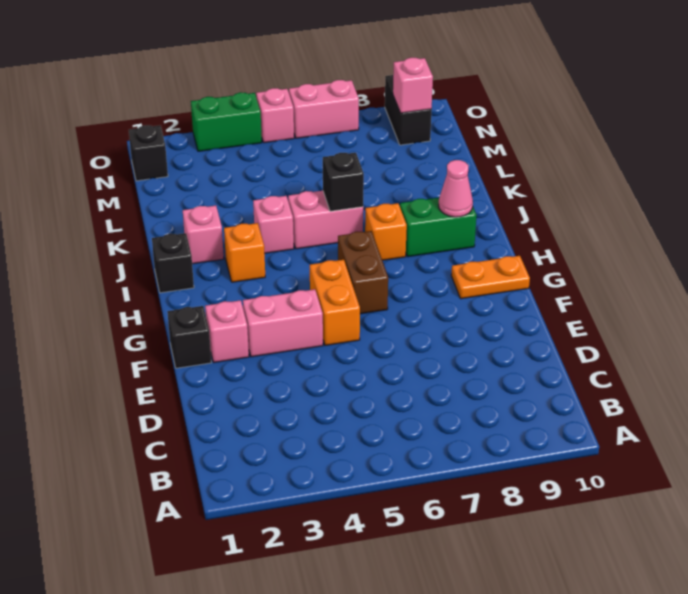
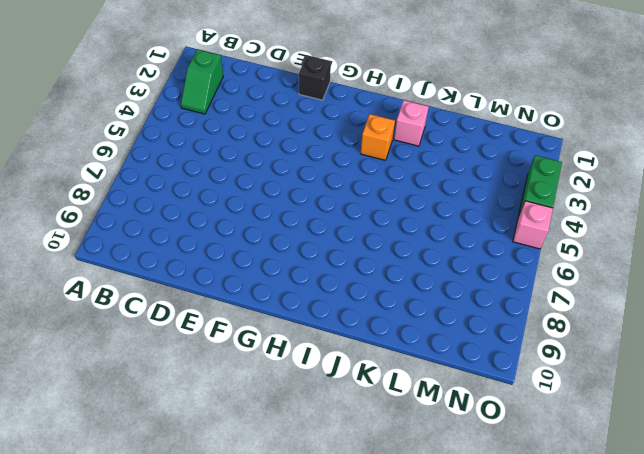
green 1x2 slope [181,49,223,114] -> none
none -> pink 1x1 brick [205,300,249,362]
none -> pink 1x2 brick [243,289,323,357]
none -> orange 1x2 brick [310,260,360,345]

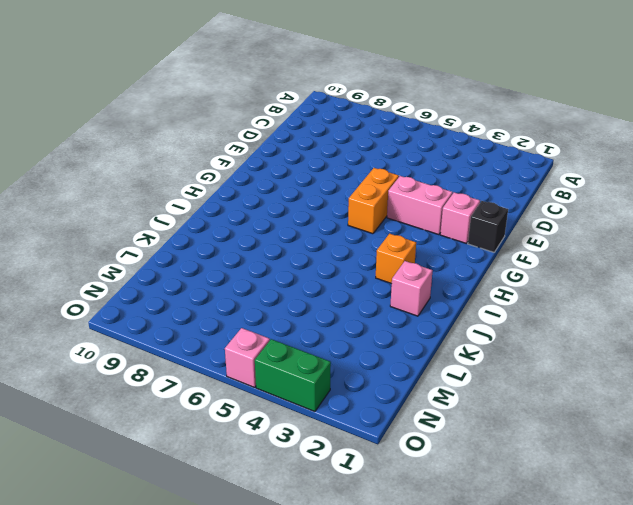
none -> brown 1x2 brick [338,231,388,314]
none -> orange 1x2 plate [451,256,530,299]
none -> black 1x1 brick [152,233,194,293]

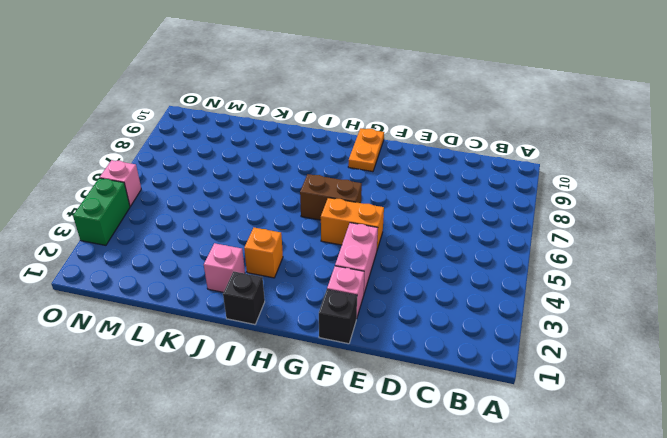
none -> orange 1x1 brick [365,203,407,260]
none -> green 1x2 brick [400,198,476,257]
none -> pink 1x1 brick [253,196,294,253]

